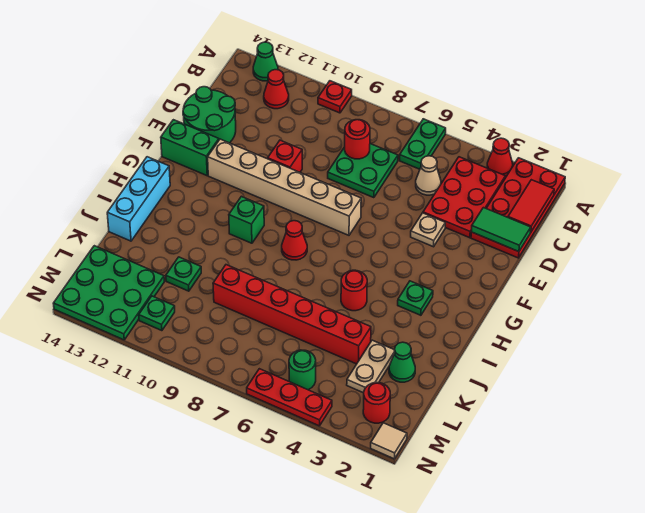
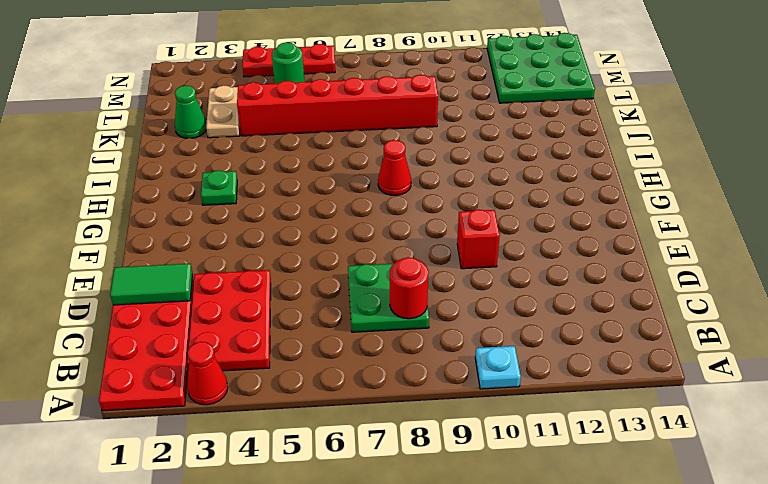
cyan 1x1 plate [475,346,521,389] -> red 1x1 plate [318,81,352,113]
none -> green 1x2 plate [400,119,446,169]
none -> green 1x1 cone [253,42,278,81]
none -> red 1x1 cone [264,70,289,109]
none -> tan 1x1 cone [416,156,441,195]

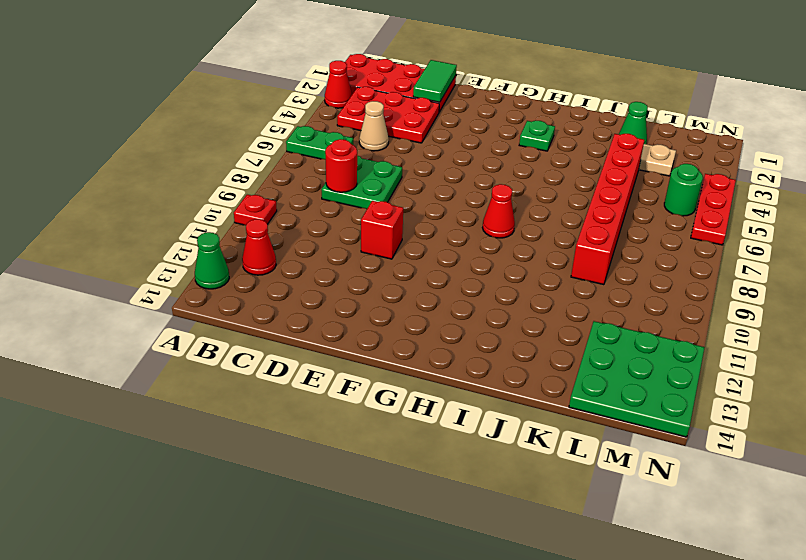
none -> green 2x2 round brick [183,87,236,143]
none -> tan 1x1 plate [411,213,445,247]
none -> tan 1x6 brick [208,139,361,235]
none -> green 1x2 brick [161,120,219,176]

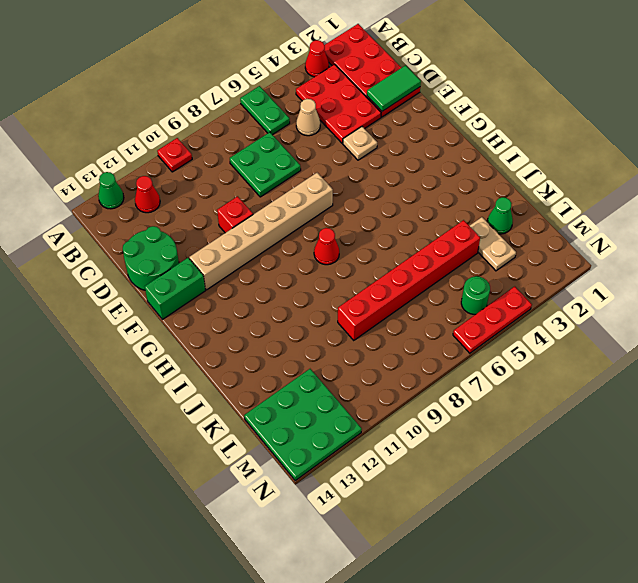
none -> green 1x1 plate [398,281,433,315]
none -> green 1x1 brick [229,196,264,243]
none -> cyan 1x3 brick [107,157,170,241]
none -> red 1x1 round brick [341,270,367,311]

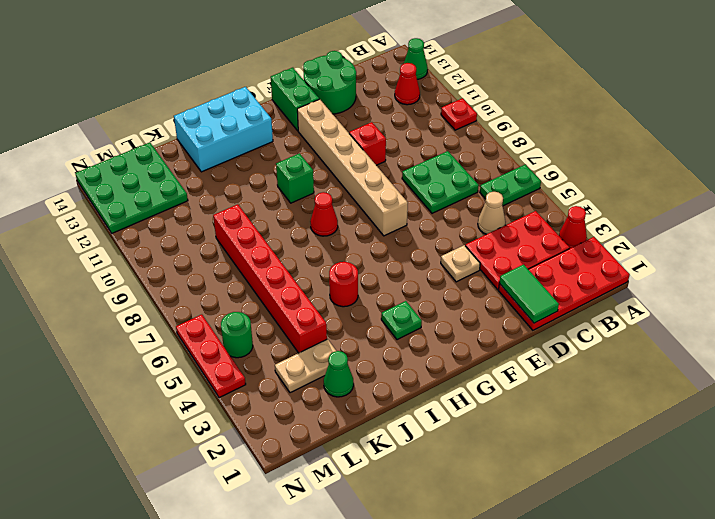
cyan 2x3 brick [174,87,273,172] -> cyan 1x3 brick [107,157,170,241]
none -> green 1x1 plate [166,257,201,291]
none -> red 1x1 round brick [363,383,390,423]
none -> green 1x1 plate [139,296,175,331]
none -> tan 1x1 tile [371,423,407,459]

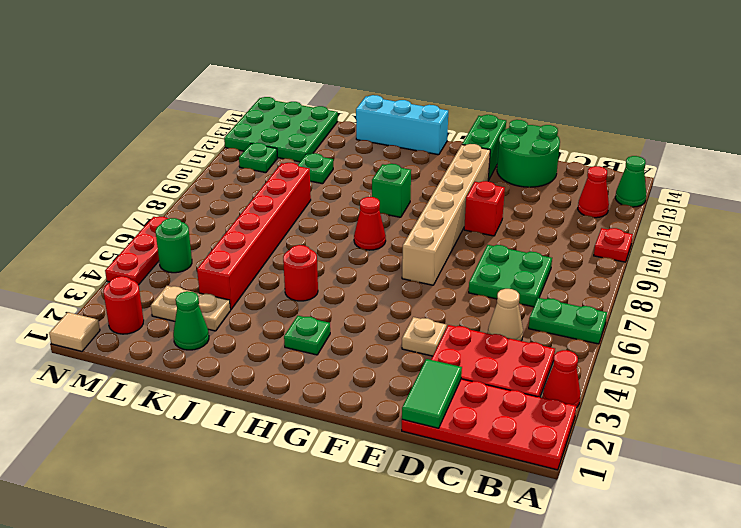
none -> red 1x2 tile [508,180,554,232]
none -> red 1x1 round brick [345,120,370,159]

